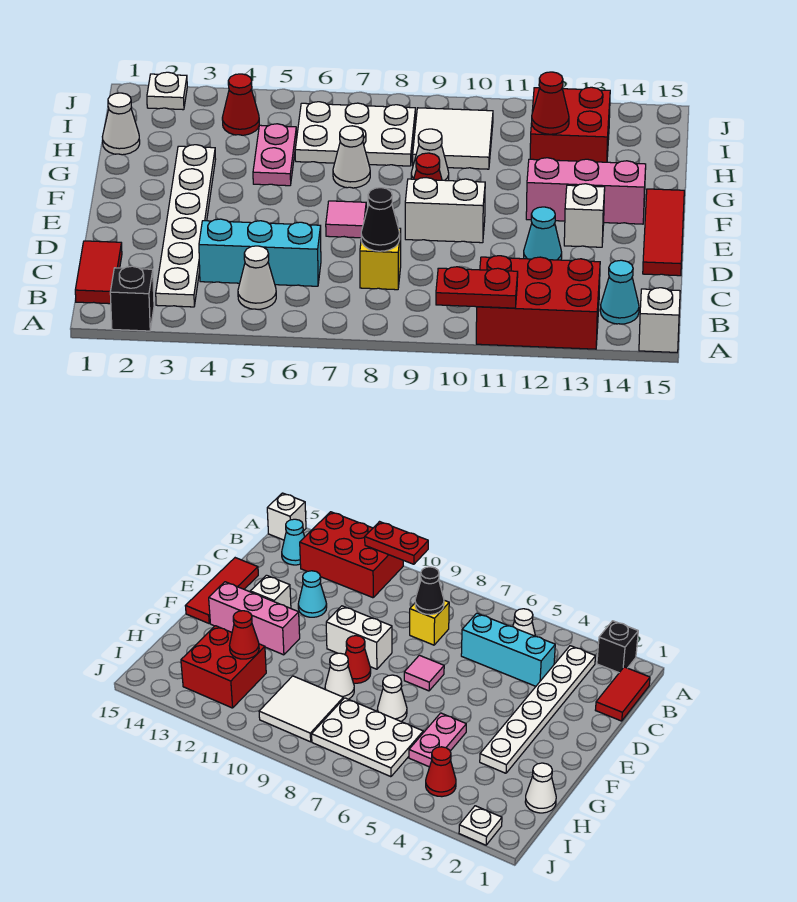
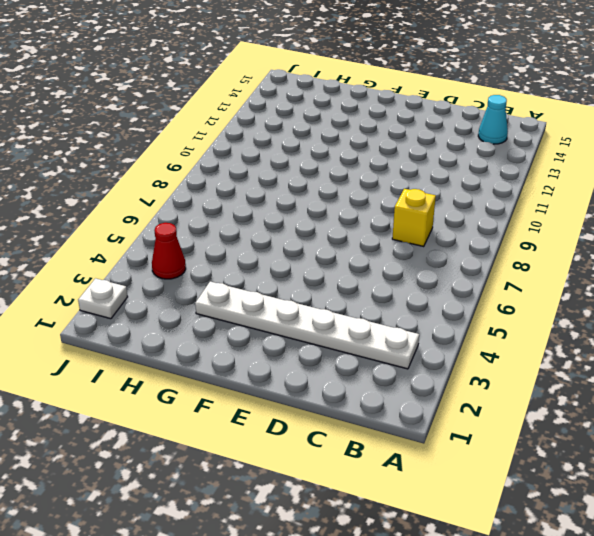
none -> black 1x1 brick [110,266,154,331]
none -> red 2x3 brick [476,256,600,349]
none -> white 1x1 brick [639,288,680,352]

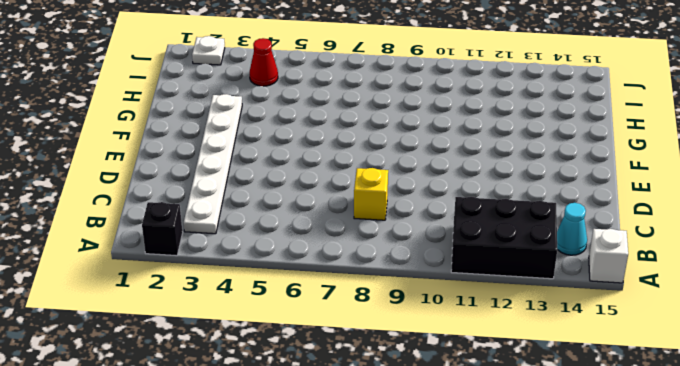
black 2x3 brick [451,197,557,279] -> red 2x3 brick [476,256,600,349]
none -> red 1x2 tile [75,241,122,304]
none -> white 1x1 cone [238,246,276,309]
none -> cyan 1x3 brick [199,219,321,286]

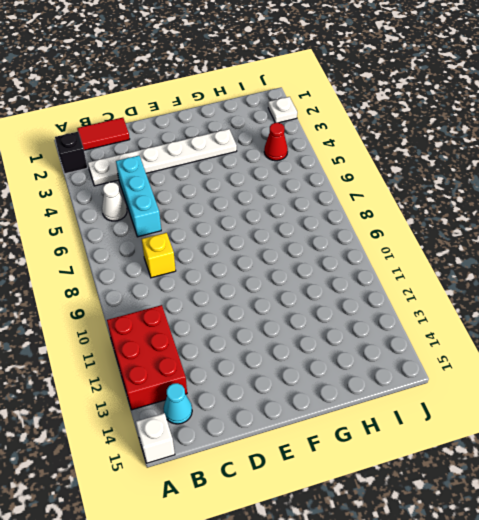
none -> cyan 1x1 cone [524,207,562,260]
none -> red 1x3 tile [643,189,684,276]
none -> pink 1x1 tile [326,201,366,238]

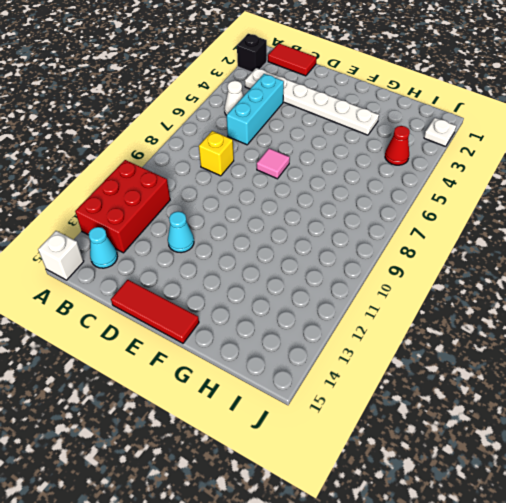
none -> white 1x2 brick [405,178,485,243]
none -> white 1x1 brick [564,184,605,247]
none -> red 1x1 cone [414,153,442,180]

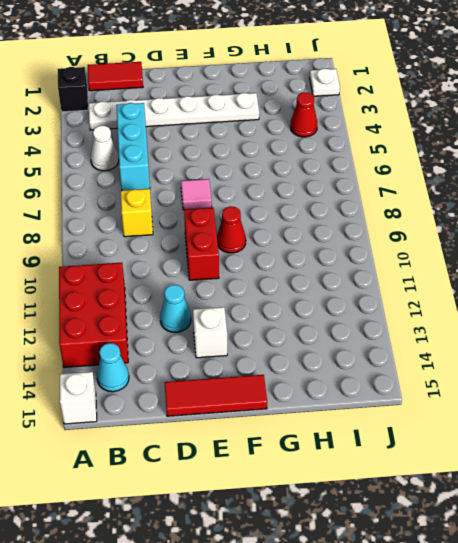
red 1x2 brick [184,208,219,280] -> white 1x2 brick [405,178,485,243]
none -> pink 1x3 brick [526,158,646,224]
none -> pink 1x2 plate [253,124,297,186]
none -> white 1x1 cone [333,126,370,188]

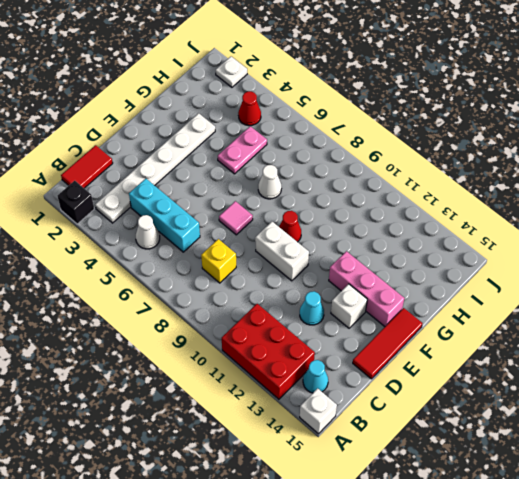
none -> white 1x1 cone [411,129,449,181]
none -> white 1x1 cone [102,93,140,155]
none -> white 2x3 plate [295,102,415,166]

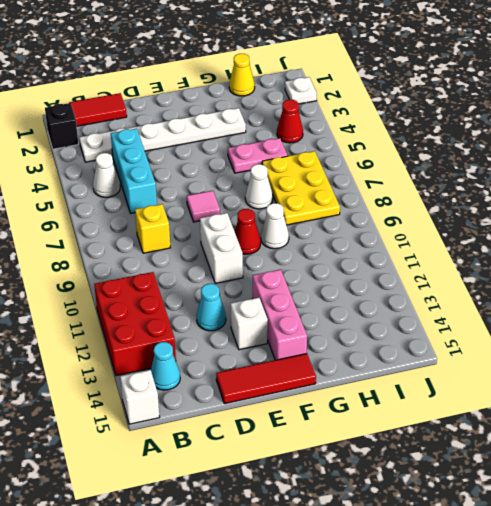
yellow 1x1 cone [229,54,255,96] -> white 1x1 cone [102,93,140,155]
yellow 2x3 plate [262,151,340,225] -> white 2x3 plate [295,102,415,166]
none -> white 2x2 tile [413,108,493,169]
none -> red 2x2 brick [530,87,610,162]
none -> red 1x2 plate [436,267,518,308]

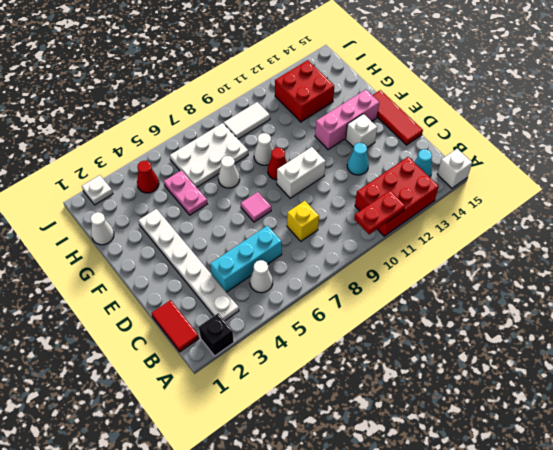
white 1x2 tile [224,102,270,139] -> white 2x2 tile [413,108,493,169]
none -> black 1x1 cone [361,188,400,251]
none -> red 1x1 cone [532,72,569,134]

